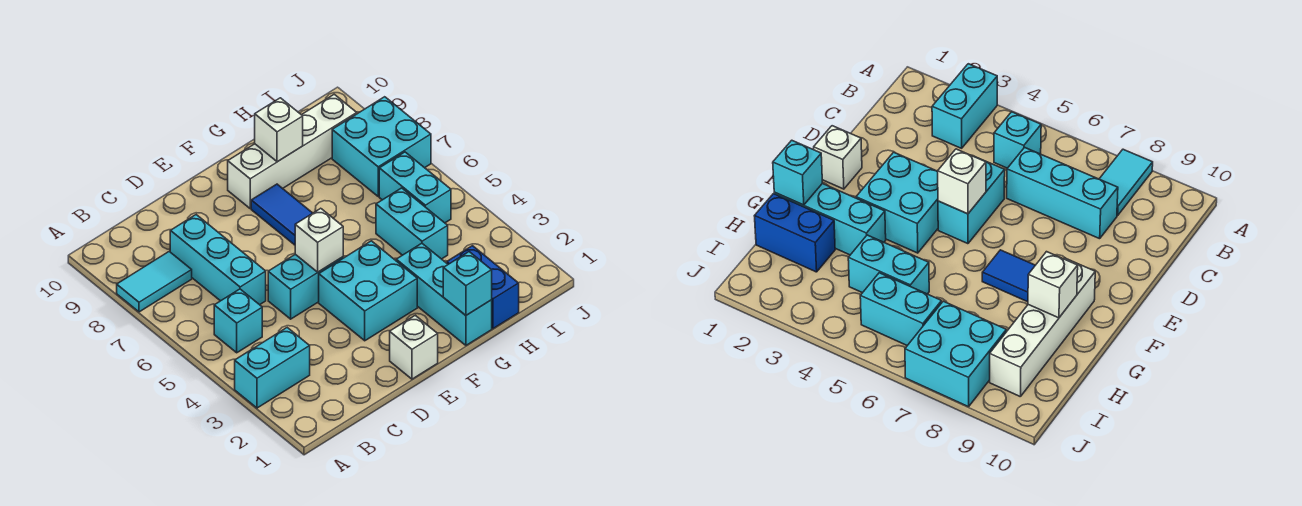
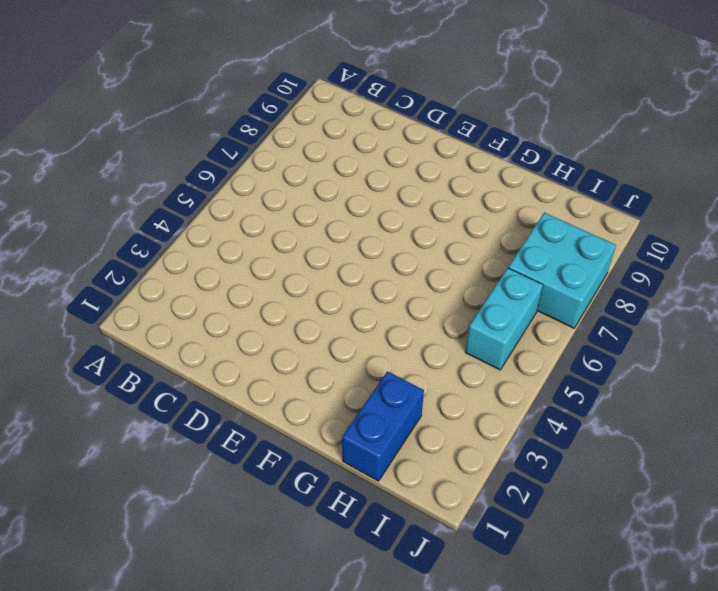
none -> cyan 1x2 brick [235,328,310,408]
none -> cyan 1x2 tile [117,252,192,312]
none -> cyan 1x1 brick [214,289,262,353]

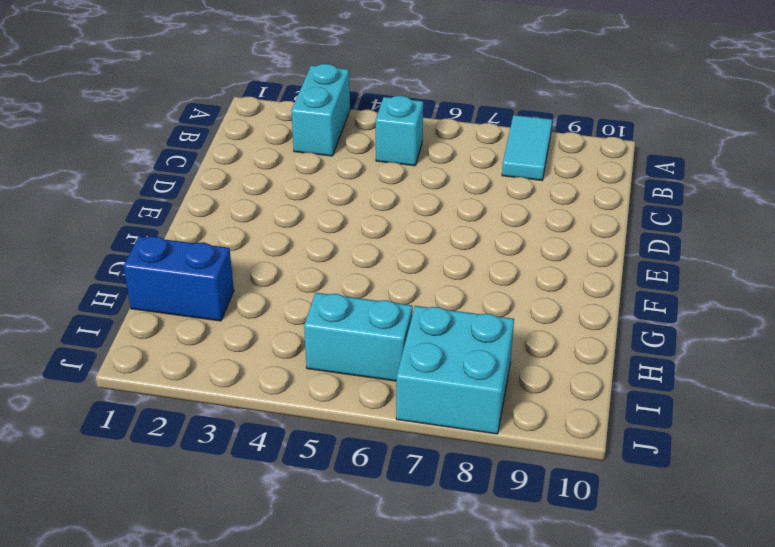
none -> cyan 1x3 brick [170,215,266,305]
none -> cyan 1x2 brick [268,254,343,319]
none -> white 1x1 brick [390,315,438,379]

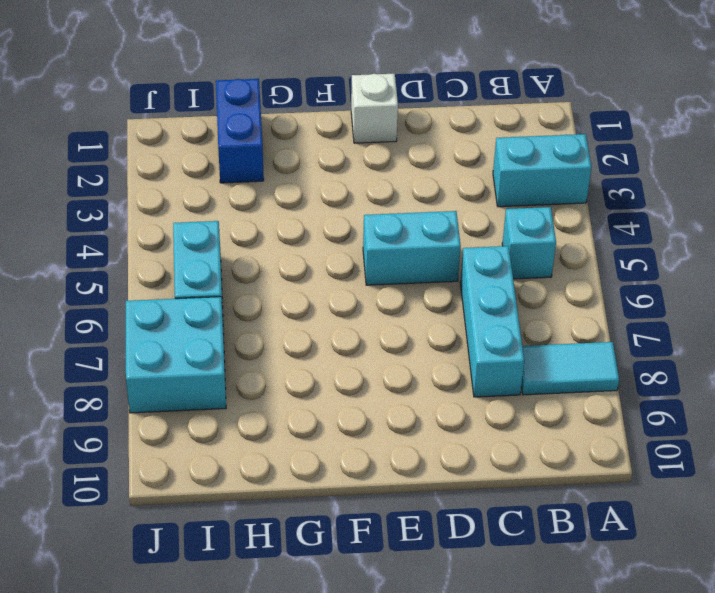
none -> cyan 2x2 brick [319,241,417,341]
none -> blue 1x2 tile [251,184,312,245]
none -> white 1x4 brick [228,94,357,208]

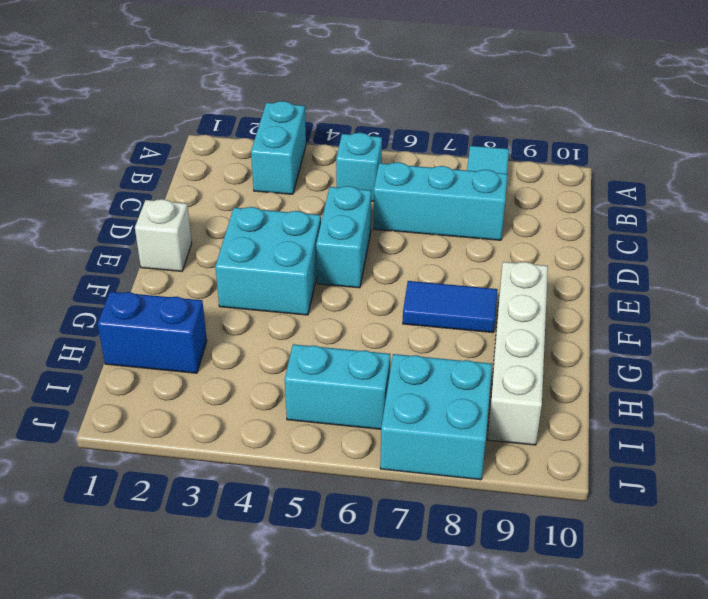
none -> cyan 1x3 brick [396,243,492,345]
none -> cyan 1x2 brick [376,188,448,259]
none -> white 1x1 brick [295,208,343,272]

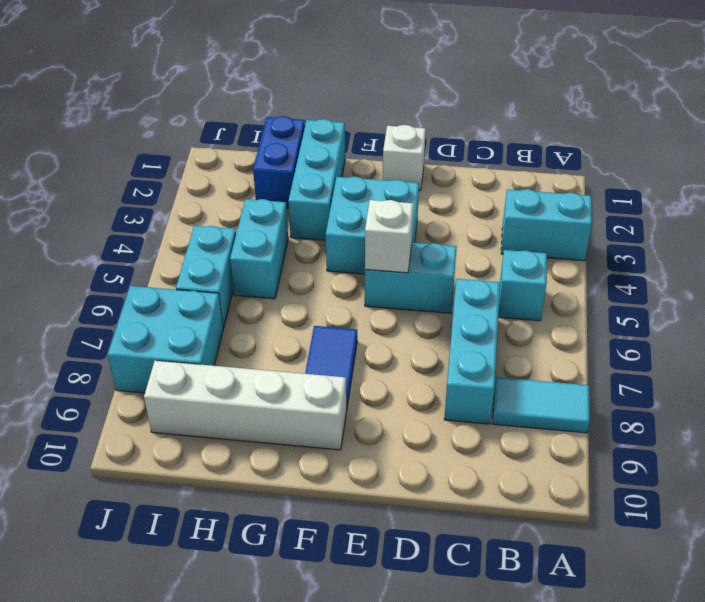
none -> cyan 1x1 brick [443,252,492,315]
none -> white 1x1 brick [255,98,303,162]

